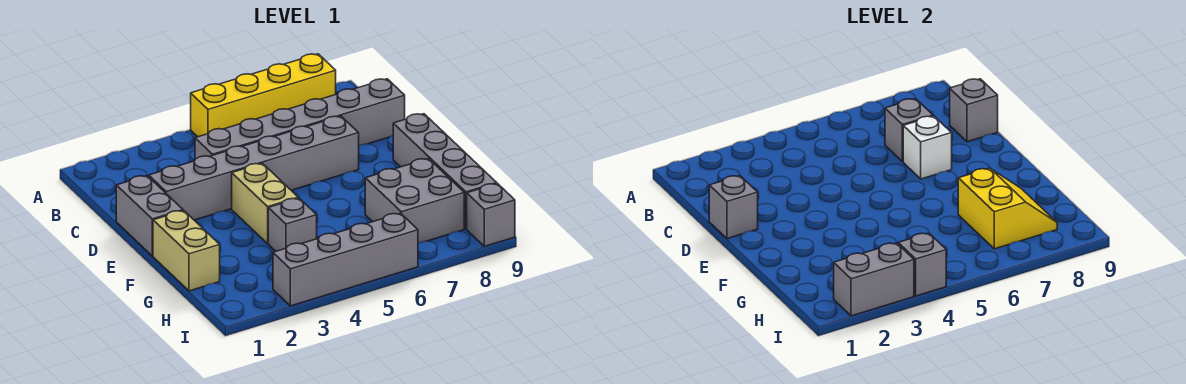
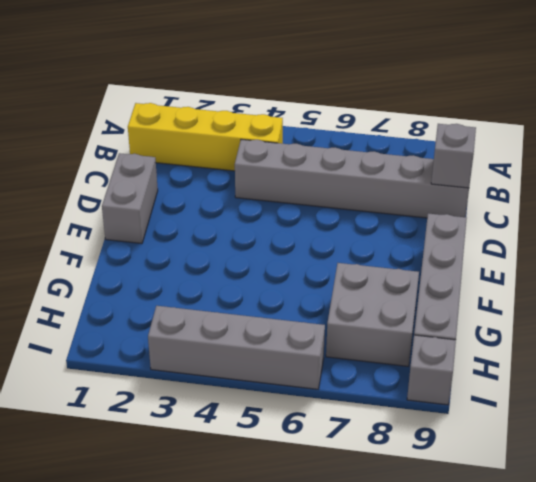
yellow 1x4 brick [128,103,283,171] -> yellow 1x4 brick moved to [191,54,336,137]
none -> grey 1x6 brick [149,116,359,220]
none -> tan 1x2 brick [232,163,298,244]
none -> tan 1x2 brick [153,211,220,291]

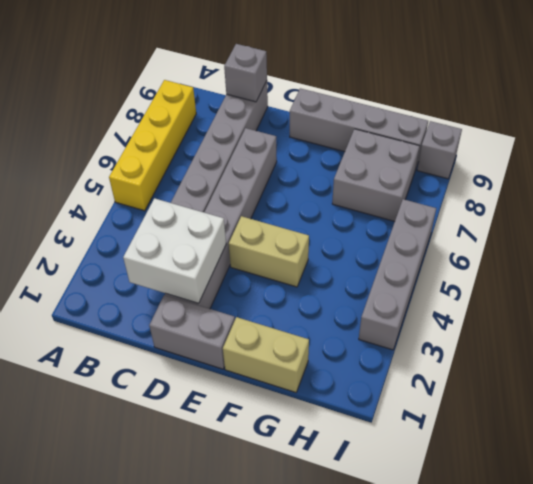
white 2x2 brick [123,198,226,303] -> none
none -> grey 1x1 brick [268,198,317,251]
none -> grey 1x1 brick [885,98,933,162]
none -> grey 1x1 brick [709,176,758,239]

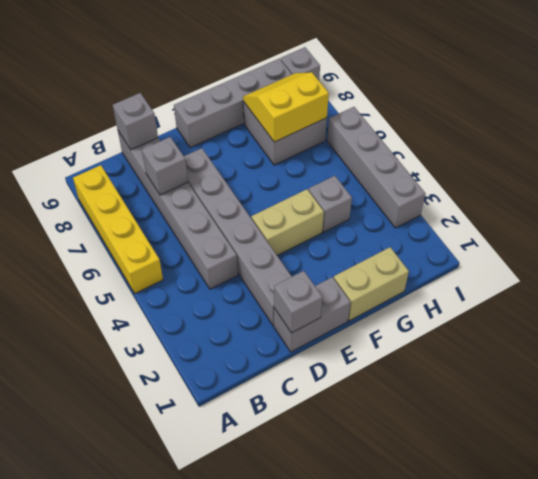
none -> white 1x1 brick [903,116,952,179]
none -> grey 1x2 brick [834,243,914,316]
none -> grey 1x1 brick [898,233,946,296]

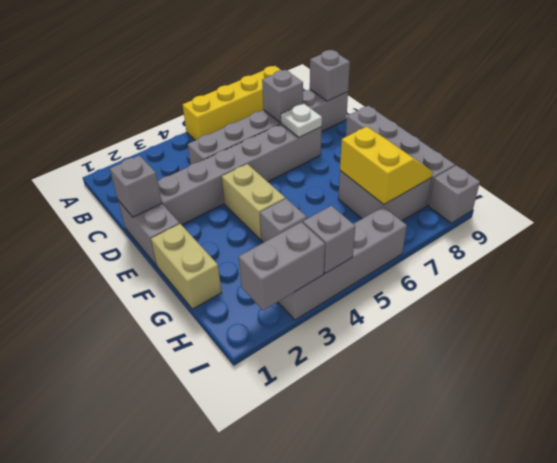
white 1x1 plate [281,104,322,137] -> white 1x1 brick [903,116,952,179]

